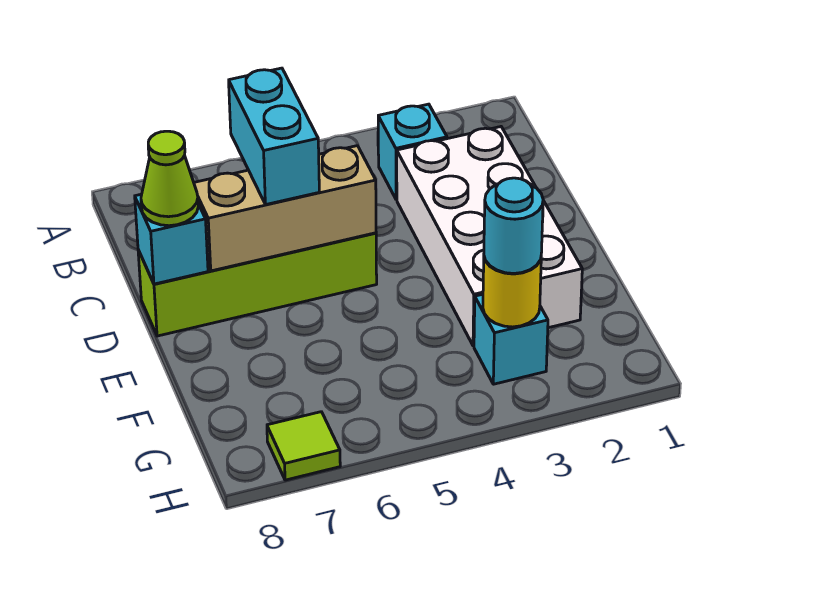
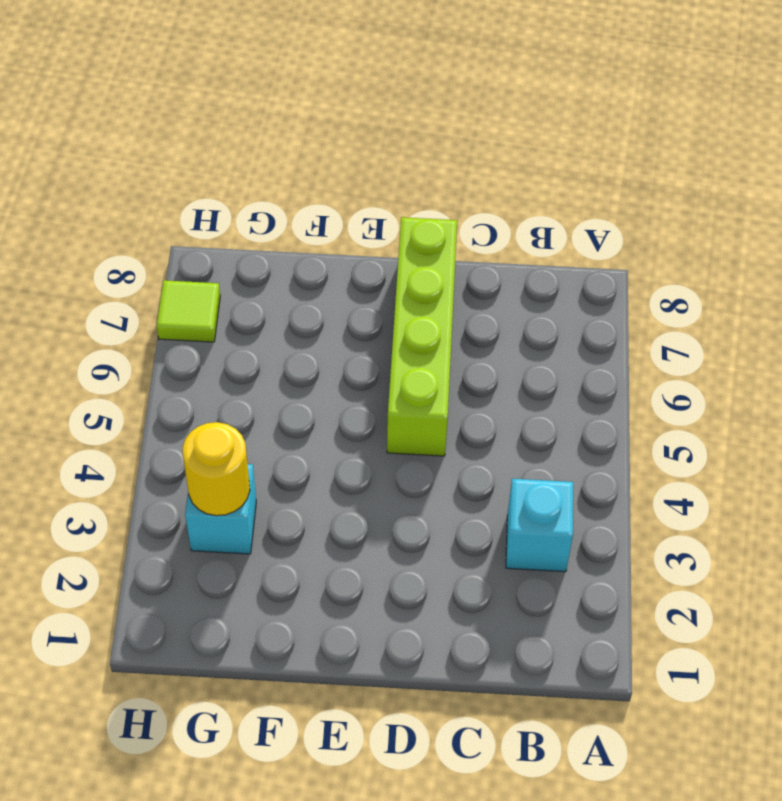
none -> white 2x4 brick [397,127,582,346]
none -> tan 1x3 brick [194,146,376,271]

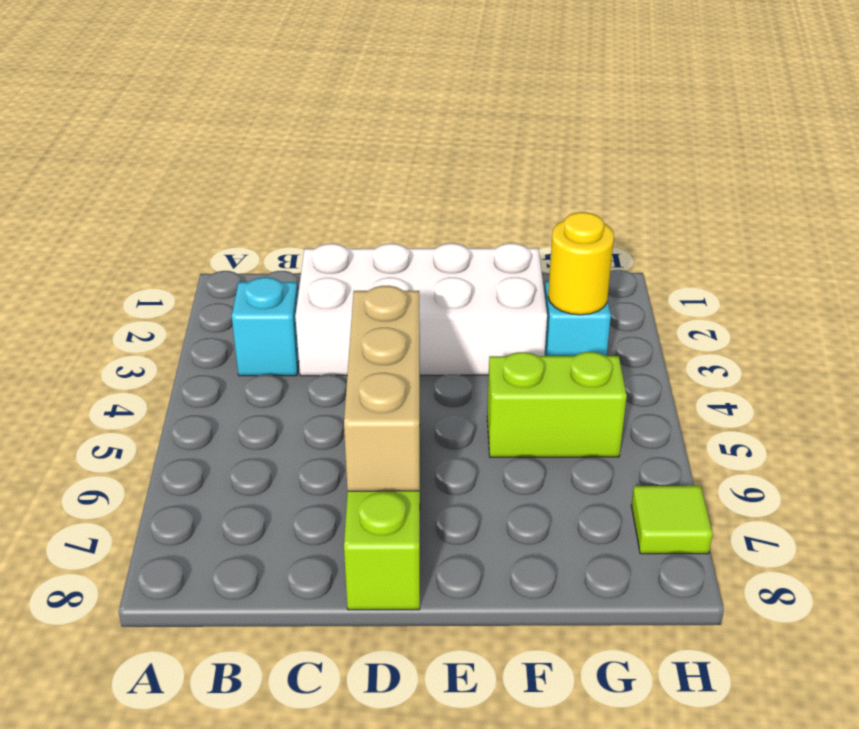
lime 1x2 brick [487,352,627,457] -> none
none -> cyan 1x1 brick [135,194,208,284]
none -> cyan 1x2 brick [229,68,319,205]

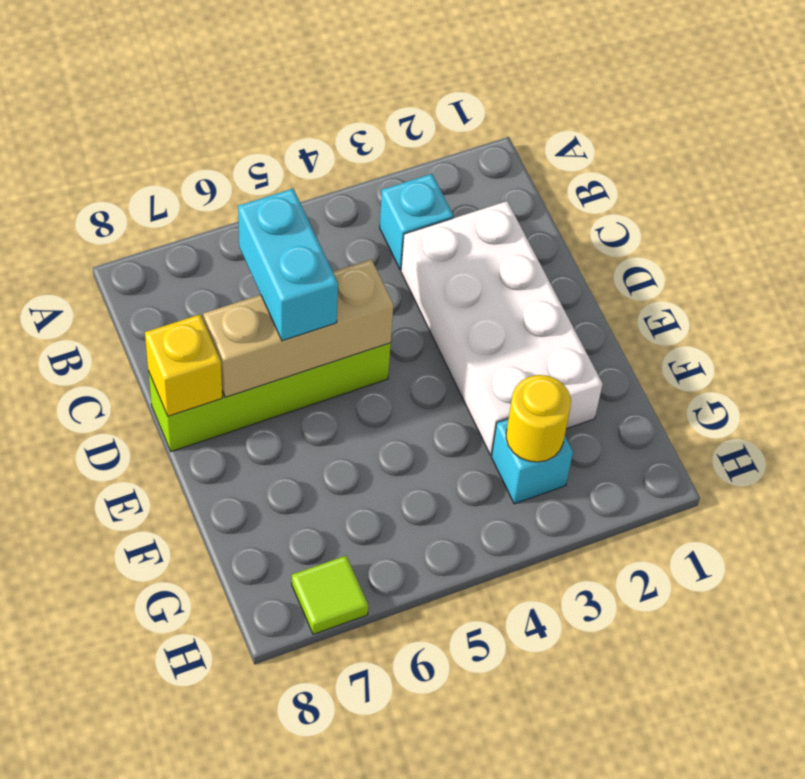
yellow 1x1 brick [145,315,222,416] -> cyan 1x1 brick [135,194,208,284]
none -> lime 1x1 cone [141,131,198,226]
none -> cyan 1x1 round brick [484,178,543,274]

